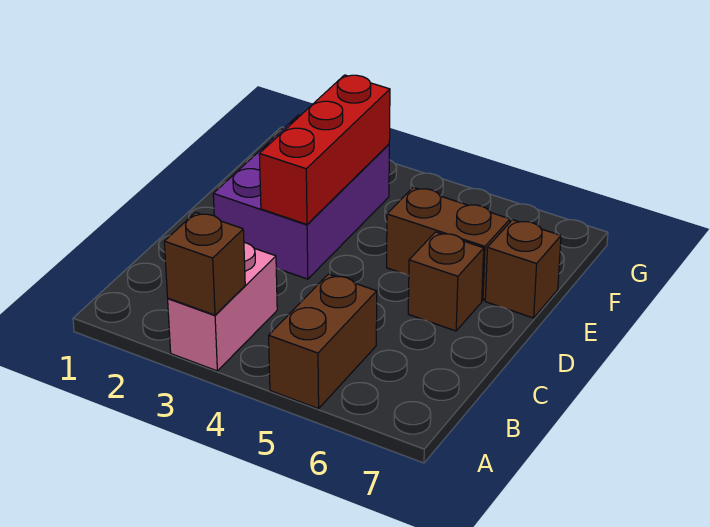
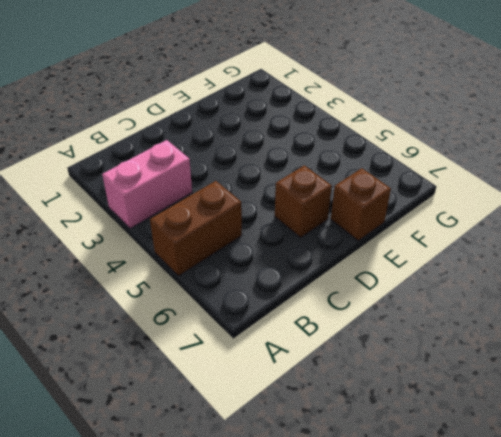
none -> purple 2x3 brick [213,115,389,279]
none -> brown 1x2 brick [387,187,510,301]

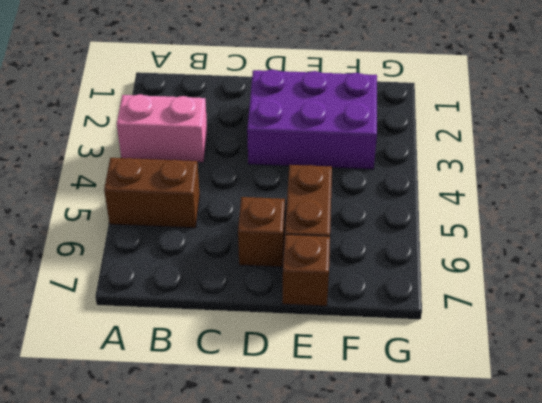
none -> brown 1x1 brick [164,212,245,315]
none -> red 1x3 brick [259,75,390,224]

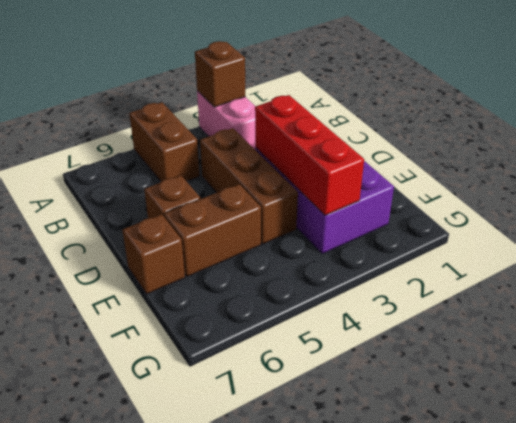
brown 1x3 brick [200,128,298,244] -> none

